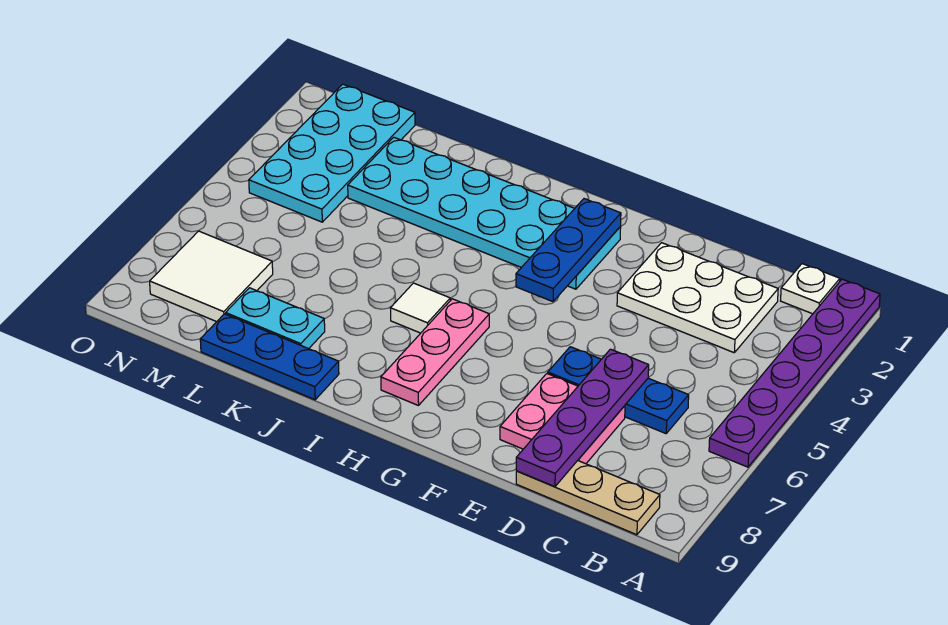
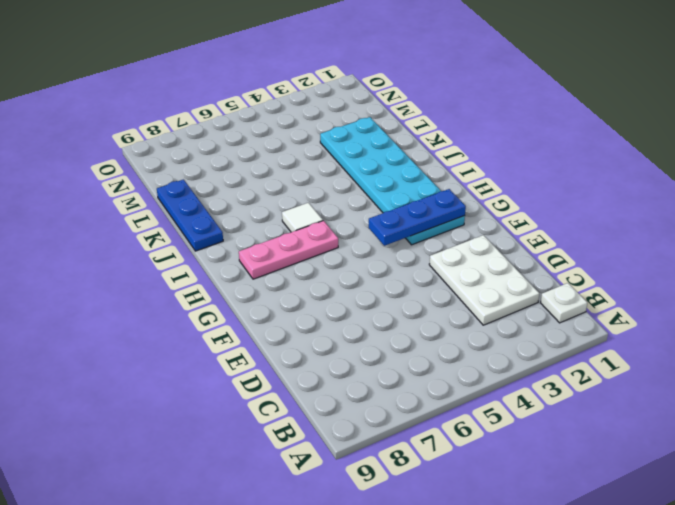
none -> purple 1x6 plate [709,279,880,467]
none -> tan 1x3 plate [516,461,660,535]
none -> blue 1x3 plate [548,347,689,434]

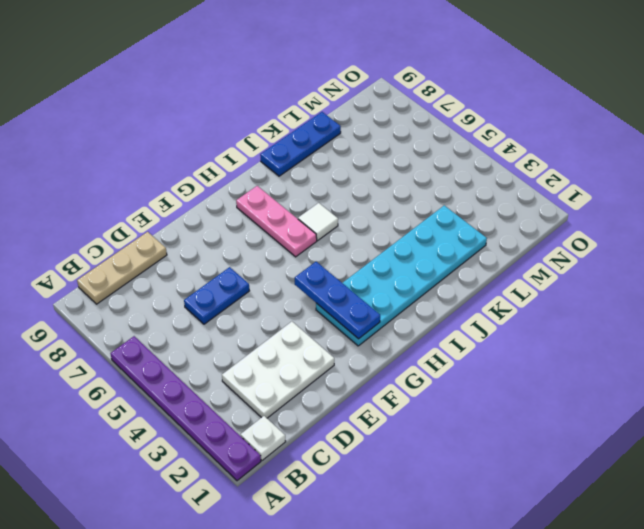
blue 1x2 plate [184,267,249,324] -> blue 1x3 plate [548,347,689,434]
none -> pink 2x2 plate [500,374,625,464]
none -> cyan 1x2 plate [226,288,325,349]
none -> cyan 2x4 plate [249,84,415,222]

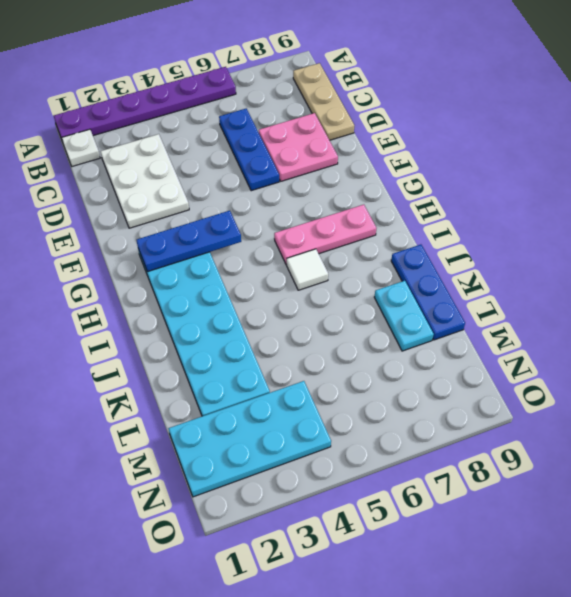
none -> white 2x2 tile [150,231,273,322]
none -> purple 1x4 plate [516,349,649,487]

